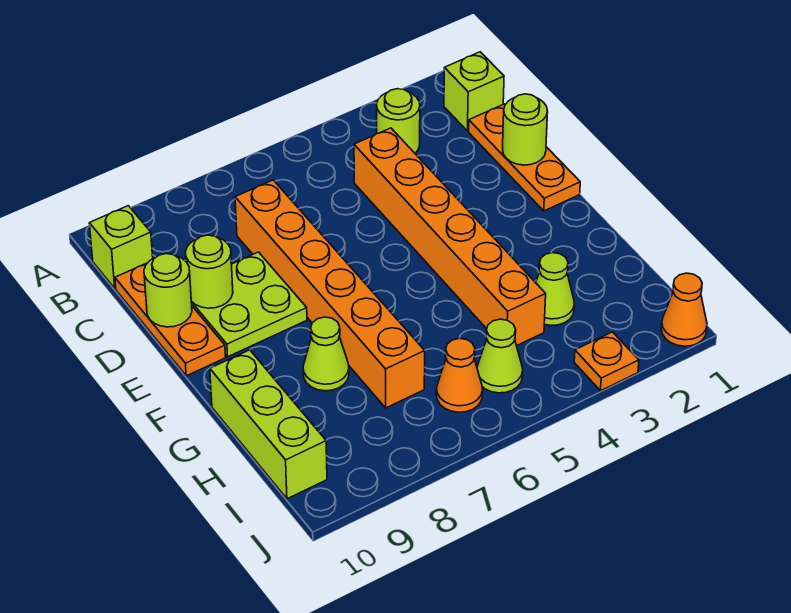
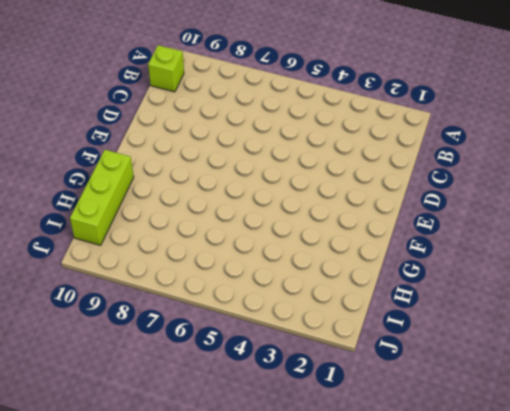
none -> lime 1x1 brick [444,52,504,131]
none -> lime 1x1 round brick [377,89,420,153]
none -> orange 1x3 plate [469,104,580,211]

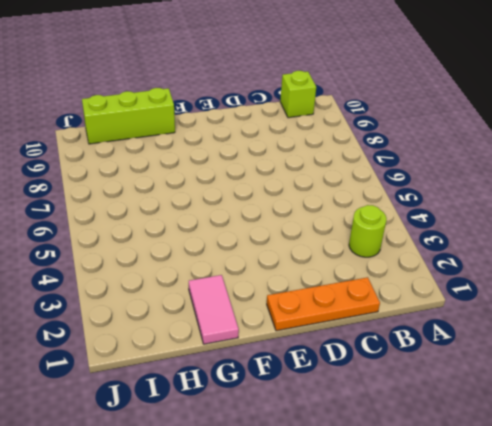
pink 1x2 tile [189,275,239,344] -> none
none -> lime 1x1 brick [444,52,504,131]
none -> orange 1x6 brick [354,128,546,346]
none -> orange 1x6 brick [235,180,425,408]

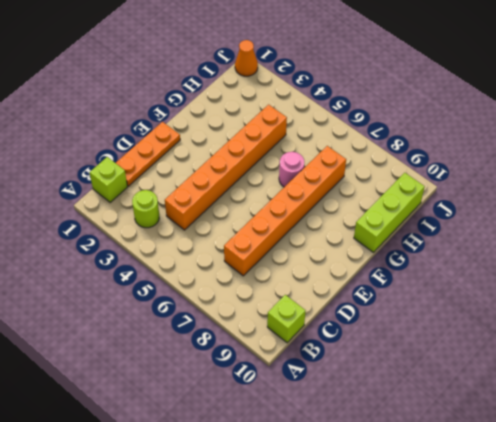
pink 1x1 round brick [279,152,304,187] -> none
none -> orange 1x3 plate [115,263,226,376]
none -> lime 2x2 plate [191,252,307,357]
none -> lime 1x1 cone [303,317,349,391]

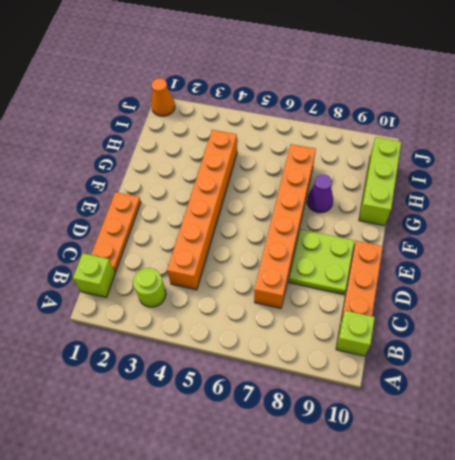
purple 1x1 cone [307,175,333,213] -> lime 1x1 cone [303,317,349,391]
none -> lime 1x1 cone [536,253,575,325]
none -> lime 1x1 cone [477,319,523,393]
none -> orange 1x1 cone [436,338,483,412]

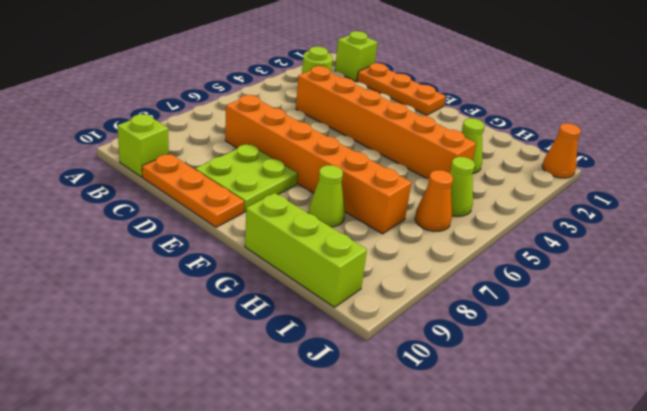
none -> orange 1x1 plate [574,332,639,391]
none -> lime 1x1 round brick [503,94,548,165]
none -> lime 1x1 round brick [186,235,233,308]

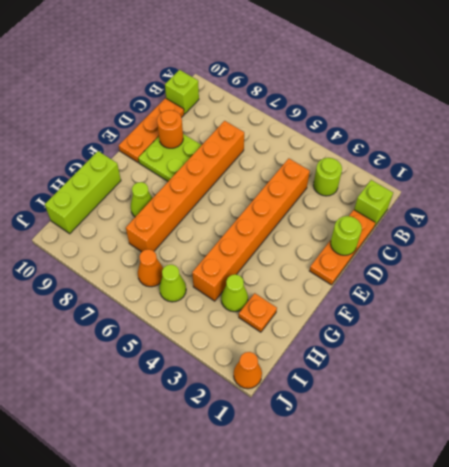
orange 1x1 round brick [157,110,183,148] -> lime 1x1 round brick [186,235,233,308]
orange 1x1 plate [239,293,277,332] -> orange 1x1 plate moved to [574,332,639,391]
none -> lime 1x1 round brick [144,254,192,327]

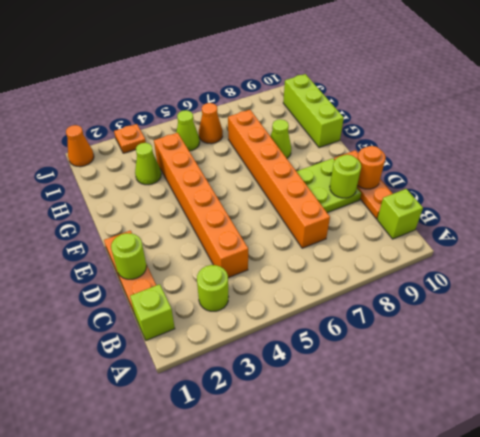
orange 1x1 round brick [357,146,386,189] -> lime 1x1 round brick [144,254,192,327]

